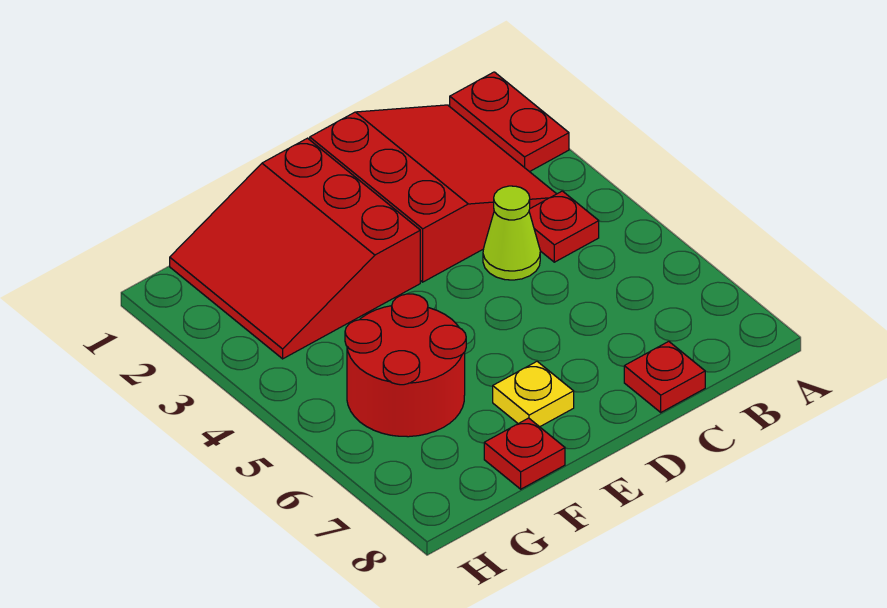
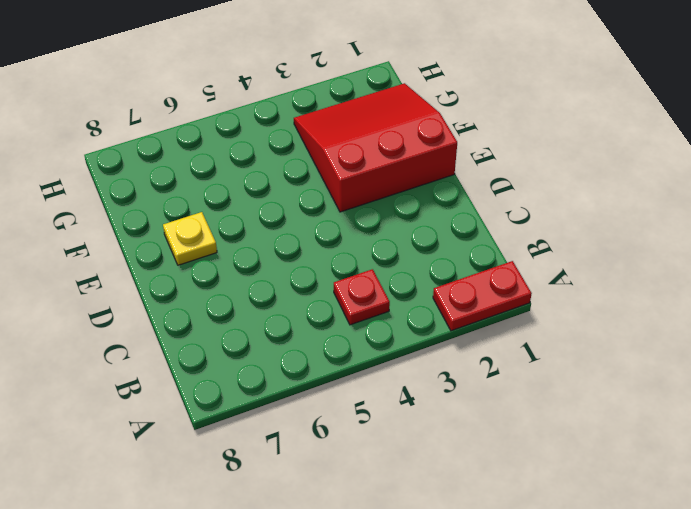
none -> red 3x3 slope [310,105,556,282]
none -> lime 1x1 cone [483,186,540,280]

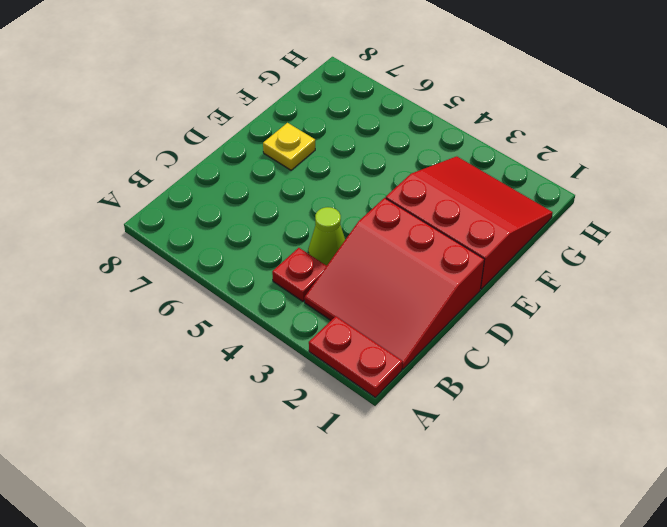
none -> red 1x1 plate [624,341,705,412]
none -> red 2x2 round brick [345,294,466,437]

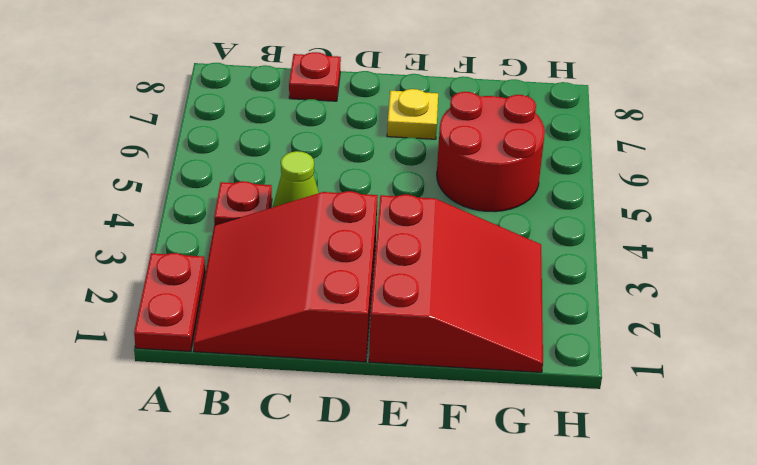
none -> red 1x1 plate [484,418,565,489]

